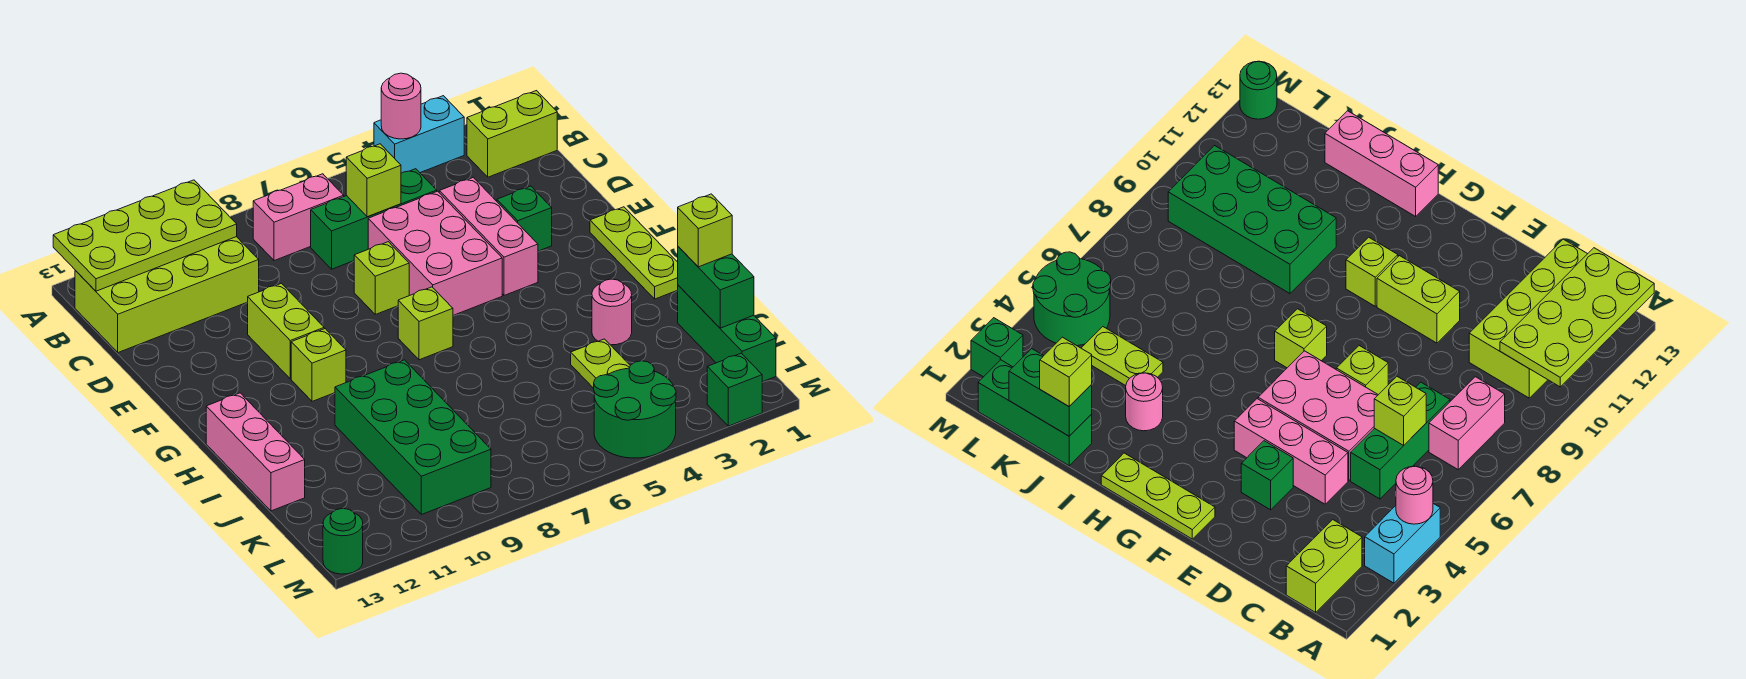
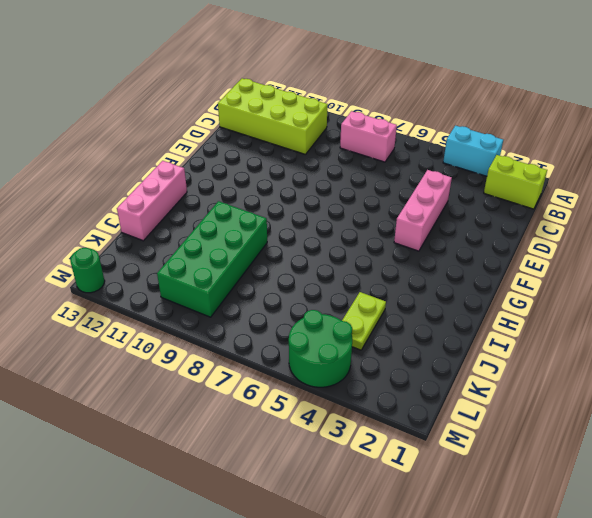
none -> green 1x3 brick [311,169,437,269]
none -> pink 2x3 brick [368,191,502,315]
none -> green 1x1 brick [497,186,552,251]

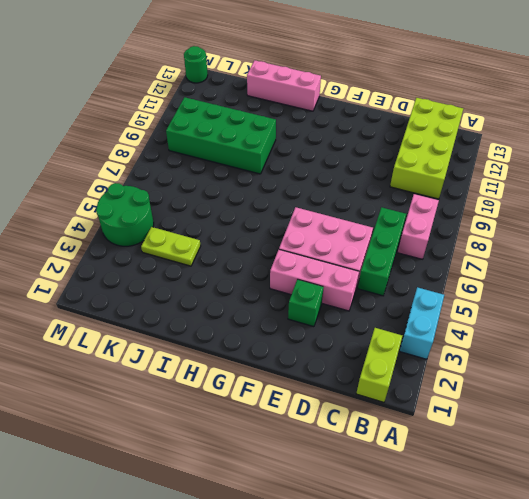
none -> lime 1x1 brick [354,242,409,314]
none -> lime 1x2 brick [248,283,324,379]
none -> lime 1x3 plate [590,207,678,299]

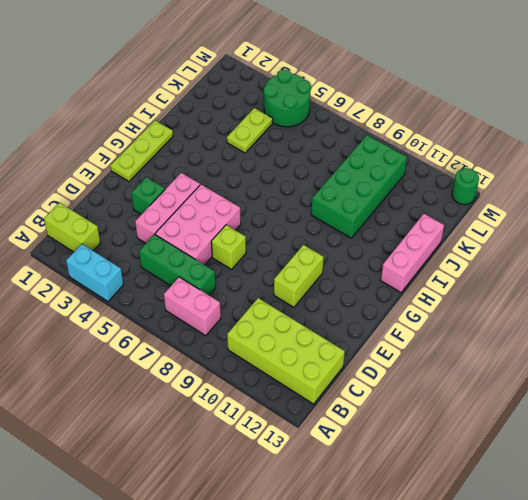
none -> lime 1x1 brick [398,287,453,360]
none -> lime 1x1 brick [291,329,346,401]
none -> pink 1x1 round brick [592,279,632,345]

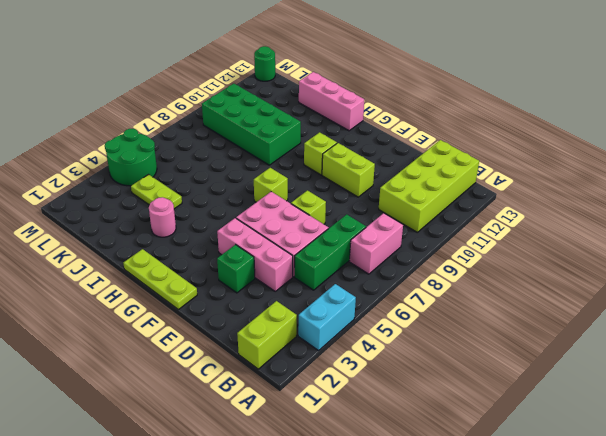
none -> green 1x3 brick [678,285,776,382]
none -> green 1x1 brick [707,353,762,426]
none -> pink 1x1 round brick [381,73,421,139]

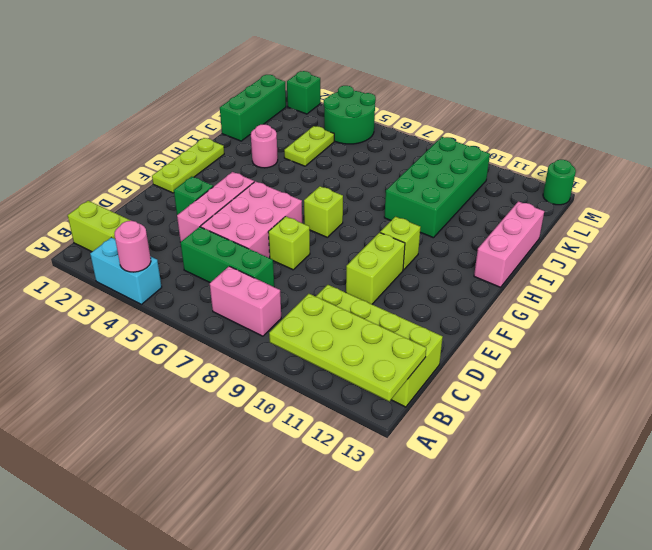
none -> lime 1x1 brick [346,144,401,217]
none -> green 1x2 brick [678,247,754,328]
none -> lime 1x1 brick [678,194,732,267]

